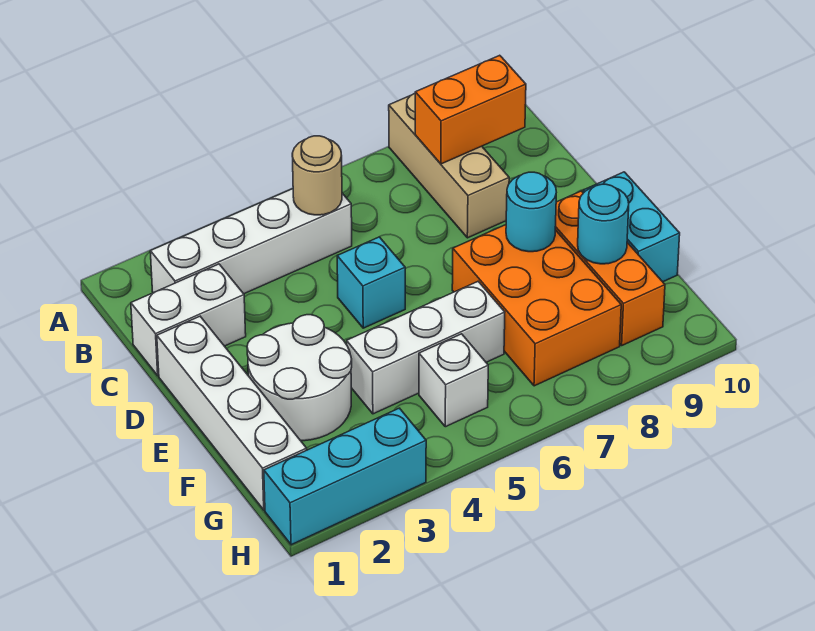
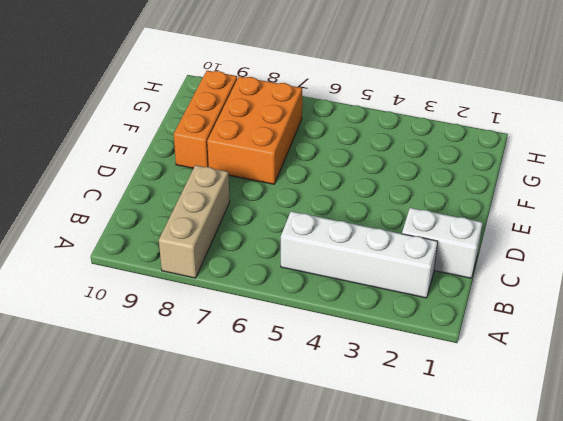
none -> white 1x4 brick [157,316,307,510]
none -> cyan 1x1 brick [337,237,405,328]
none -> white 2x2 round brick [247,315,352,441]

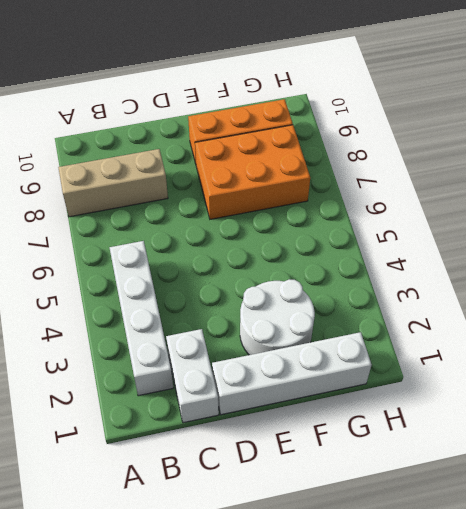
none -> cyan 1x1 brick [337,237,405,328]
none -> cyan 1x2 brick [583,172,680,282]
none -> white 1x3 brick [347,282,505,414]

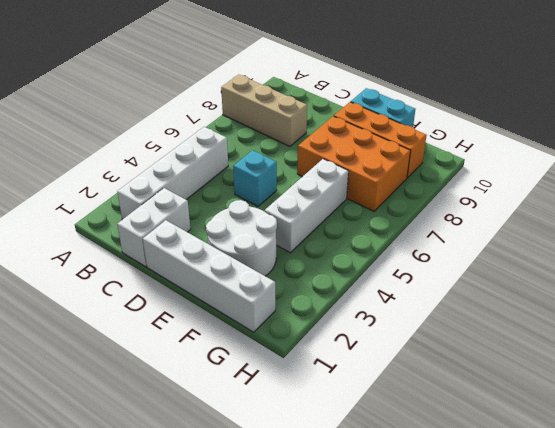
none -> white 1x1 brick [419,334,488,427]
none -> cyan 1x3 brick [264,408,426,545]
none -> tan 1x1 round brick [292,136,342,215]

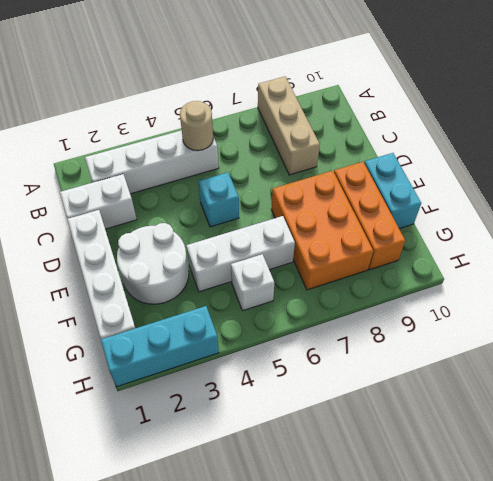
none -> orange 1x2 brick [415,55,526,164]
none -> cyan 1x1 round brick [506,172,556,252]
none -> cyan 1x1 round brick [578,184,629,264]

